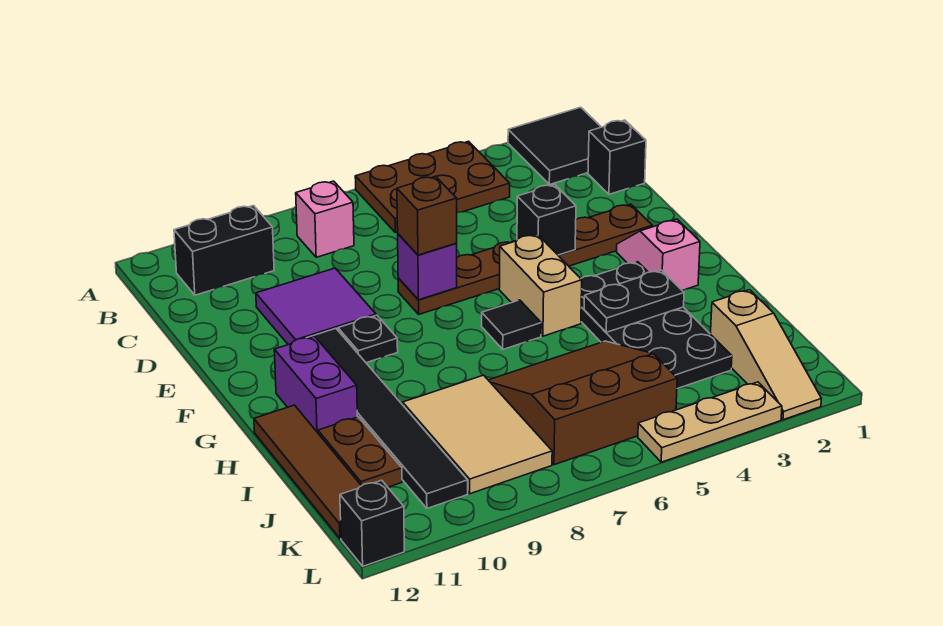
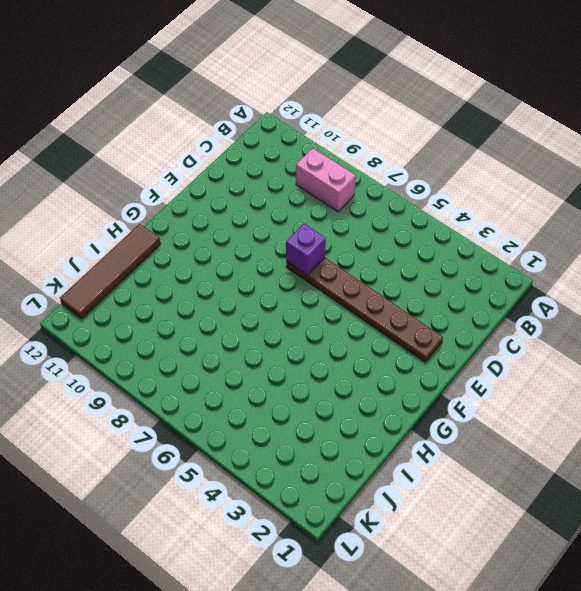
pink 1x2 brick [296,148,356,212] -> pink 1x1 brick [296,181,354,257]
none -> black 2x2 tile [508,107,601,185]
none -> brown 2x3 plate [355,141,510,233]
none -> black 1x2 brick [174,206,274,295]

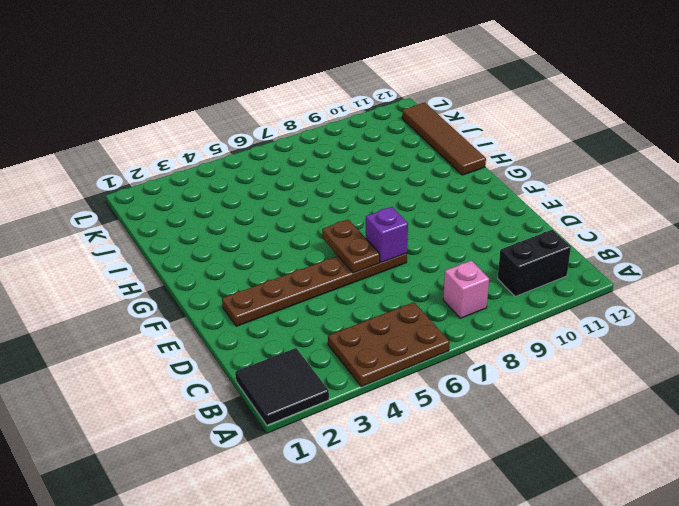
brown 1x2 plate [322,220,380,273] -> brown 1x2 plate moved to [318,417,402,487]
none -> black 1x1 brick [588,120,646,194]
none -> purple 2x2 tile [256,268,376,345]
none -> pink 1x2 slope [617,219,700,291]

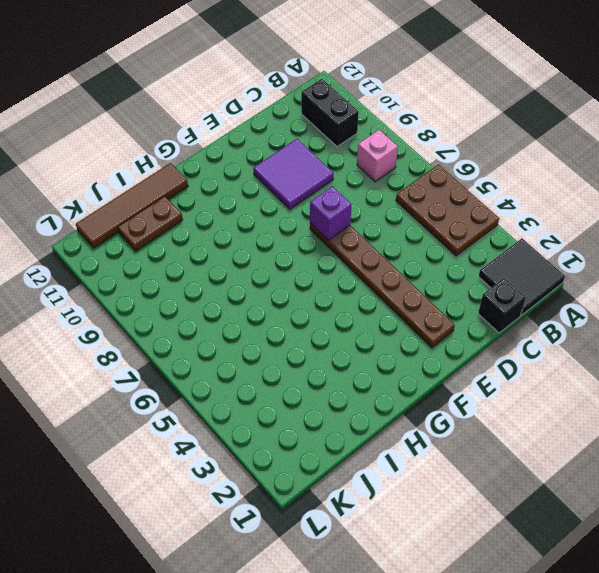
none -> pink 1x2 slope [617,219,700,291]
none -> tan 1x2 brick [499,234,582,336]
none -> black 1x1 plate [338,315,398,363]

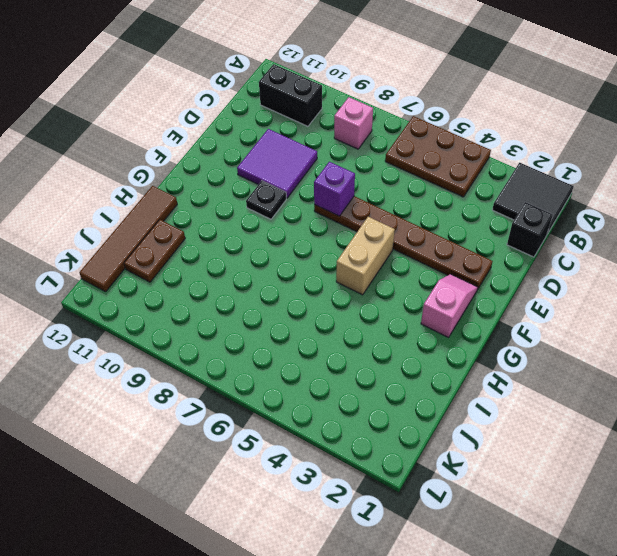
none -> black 1x6 tile [307,328,468,508]
none -> black 2x4 plate [581,262,732,389]
none -> black 1x1 tile [482,300,541,349]

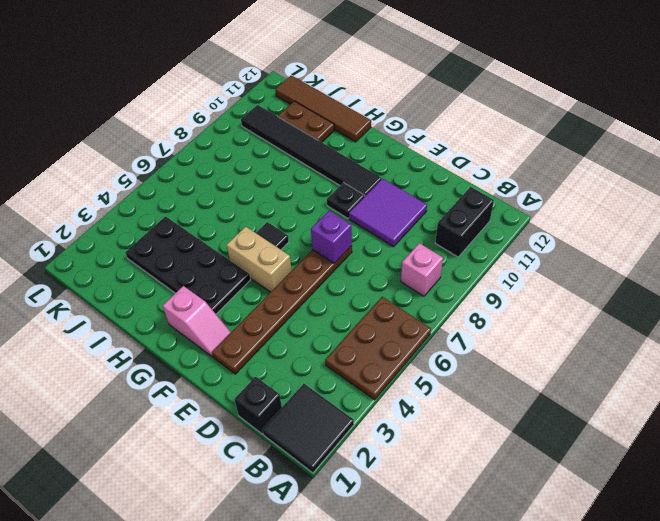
none -> purple 1x2 brick [274,336,357,433]
none -> brown 3x3 slope [489,341,677,465]
none -> tan 2x3 tile [403,375,552,494]

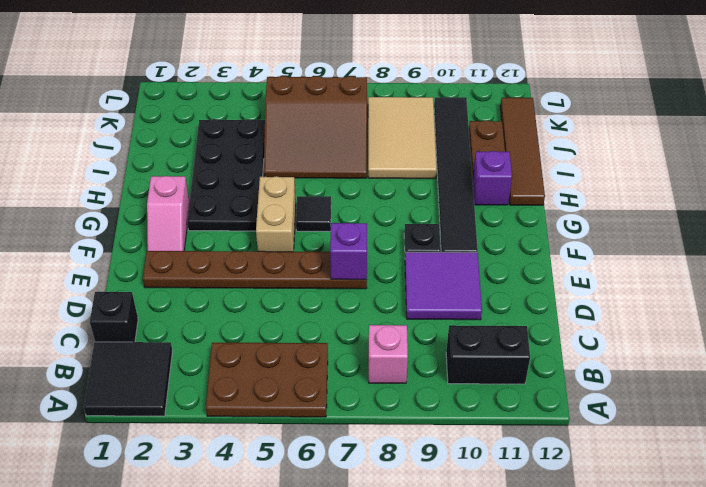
purple 1x1 brick [472,151,512,205] -> purple 1x2 brick [274,336,357,433]
none -> tan 1x3 slope [711,290,821,420]
none -> tan 1x3 plate [638,382,782,462]
none -> black 1x1 brick [340,480,404,566]

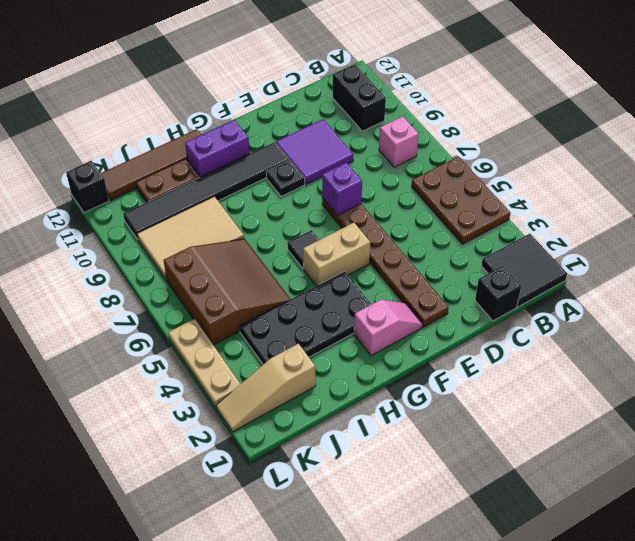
none -> black 1x1 brick [517,184,576,255]
none -> black 1x2 plate [584,270,684,332]
none -> brown 1x1 brick [397,176,457,255]

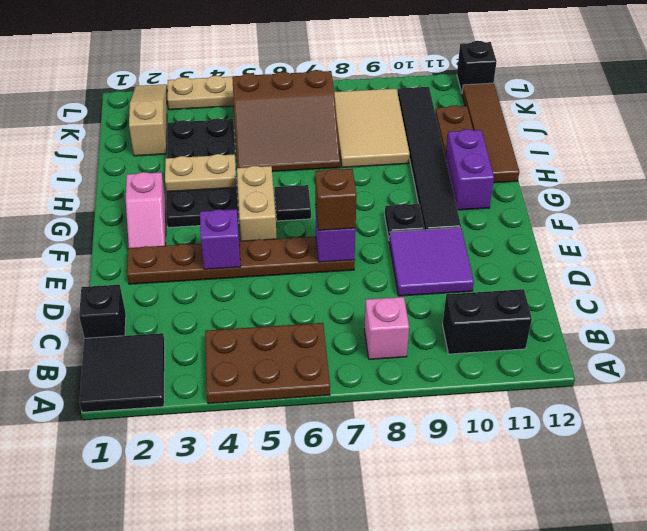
purple 1x1 brick [200,209,241,269] -> black 1x1 brick [517,184,576,255]
tan 1x2 plate [165,154,237,192] -> black 1x2 plate [584,270,684,332]

